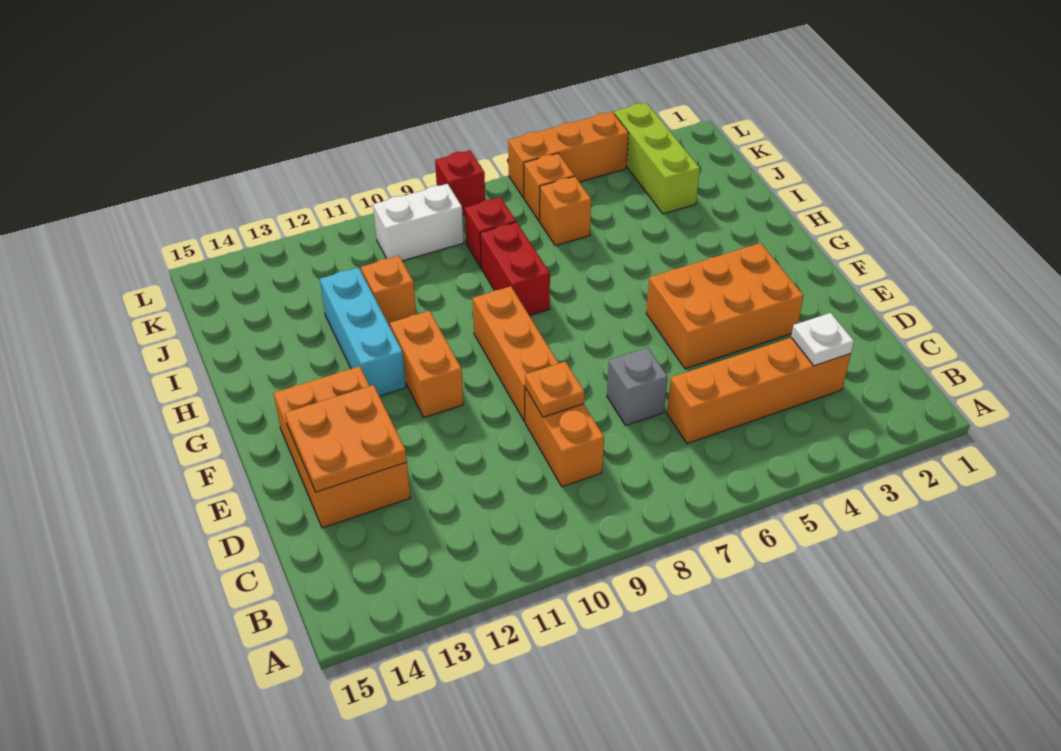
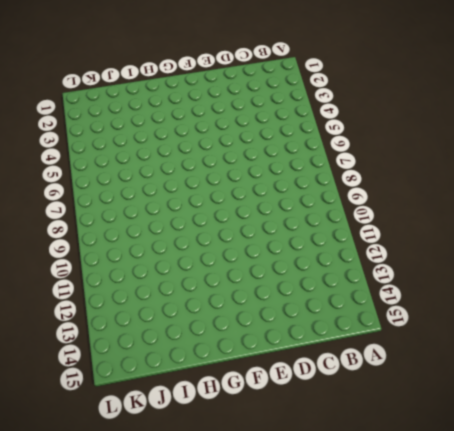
none -> orange 1x4 brick [667,338,851,444]
none -> orange 1x2 brick [525,388,604,487]
none -> grey 1x1 brick [607,348,668,425]

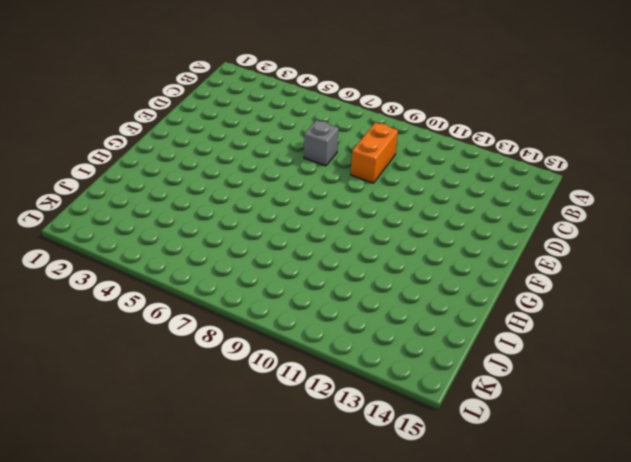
none -> orange 1x4 brick [667,338,851,444]
none -> orange 2x3 brick [274,366,410,528]
none -> orange 2x3 brick [646,243,803,369]

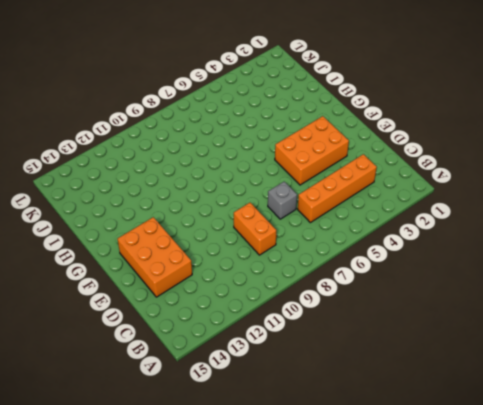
none -> orange 1x3 brick [473,286,559,422]
none -> orange 1x2 brick [390,311,463,417]
none -> cyan 1x3 brick [320,267,406,396]

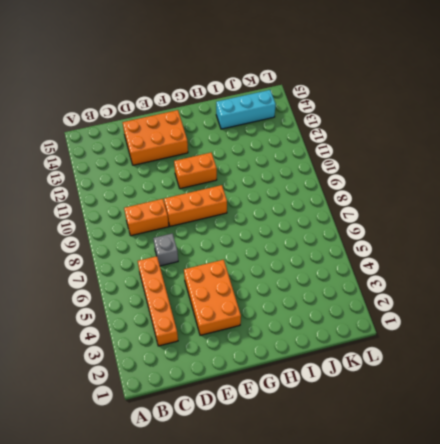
cyan 1x3 brick [216,90,276,129] -> cyan 1x3 brick moved to [320,267,406,396]
none -> red 1x2 brick [480,222,550,316]
none -> orange 1x1 brick [361,256,416,326]
none -> lime 1x3 brick [614,103,700,214]

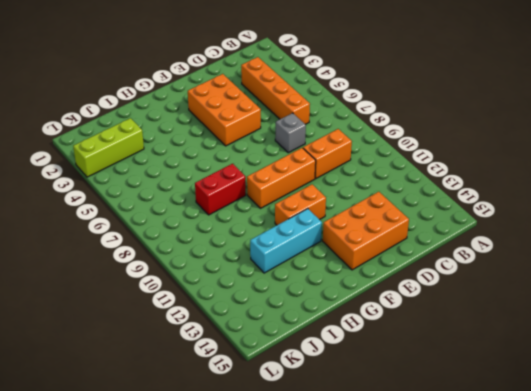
none -> orange 1x1 brick [361,256,416,326]
none -> orange 1x1 brick [540,176,591,246]
none -> red 1x1 brick [465,197,516,267]

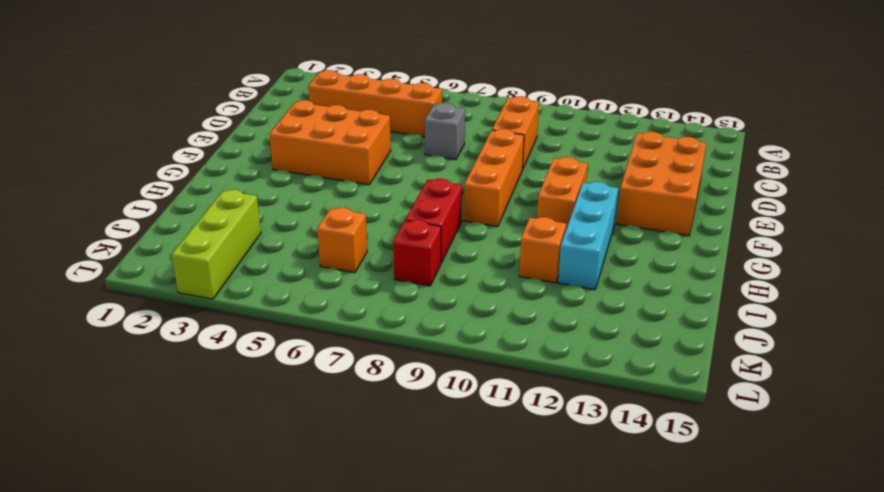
none -> orange 1x1 brick [524,153,574,221]
none -> white 1x2 brick [373,184,464,261]
none -> orange 1x3 brick [508,112,629,198]

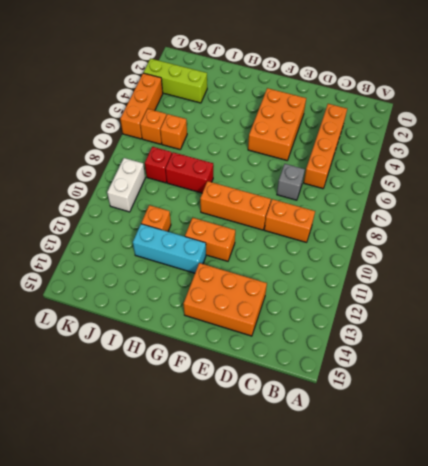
none -> red 1x1 brick [435,150,485,215]
none -> white 1x1 plate [791,313,854,366]
none -> orange 1x1 plate [525,362,584,417]

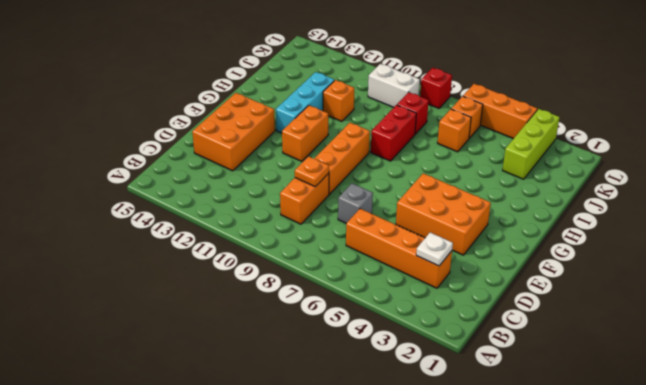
none -> orange 2x2 plate [285,385,407,492]

